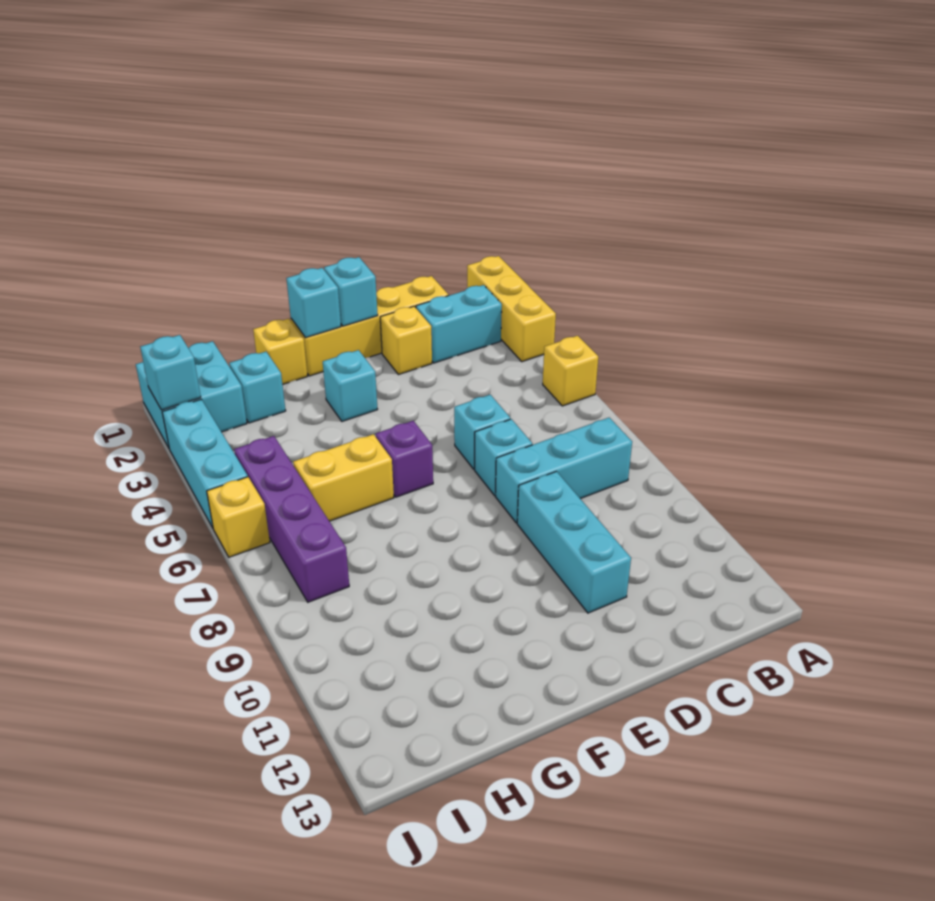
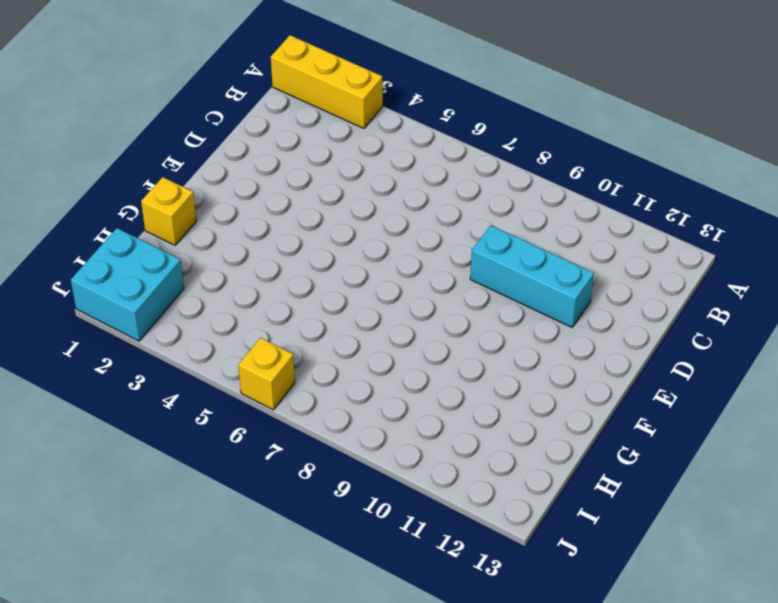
none -> yellow 1x1 brick [543,336,598,406]
none -> cyan 1x2 brick [416,285,502,363]
none -> cyan 1x3 brick [495,418,632,523]

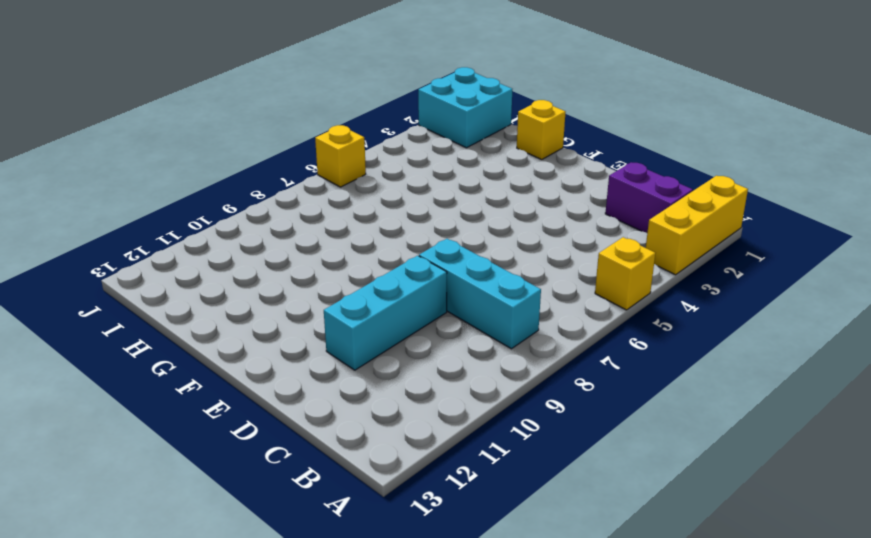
purple 1x2 brick [605,163,693,233] -> cyan 1x2 brick [416,285,502,363]
none -> yellow 1x4 brick [291,276,449,376]
none -> yellow 1x1 brick [380,306,432,375]
none -> cyan 1x1 brick [454,395,510,469]

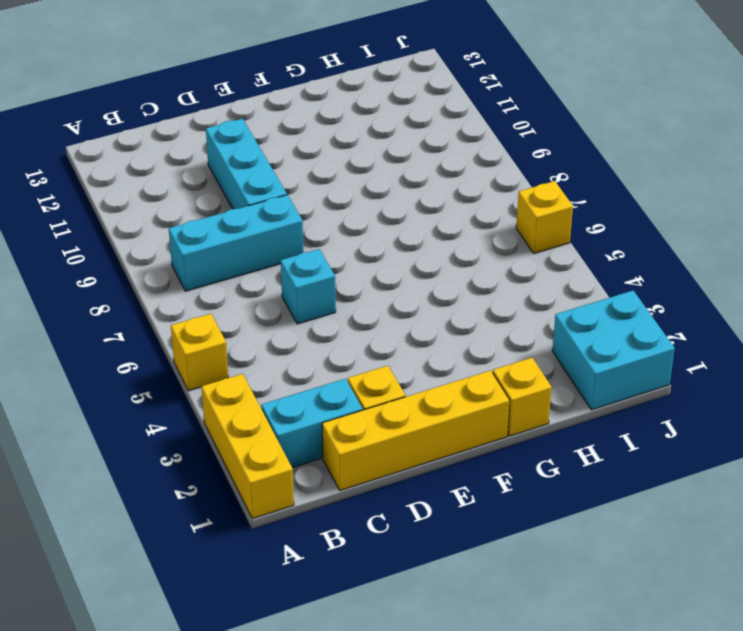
none -> cyan 1x1 brick [475,419,532,496]
none -> cyan 1x1 brick [323,350,378,421]
none -> purple 1x1 brick [376,421,433,497]

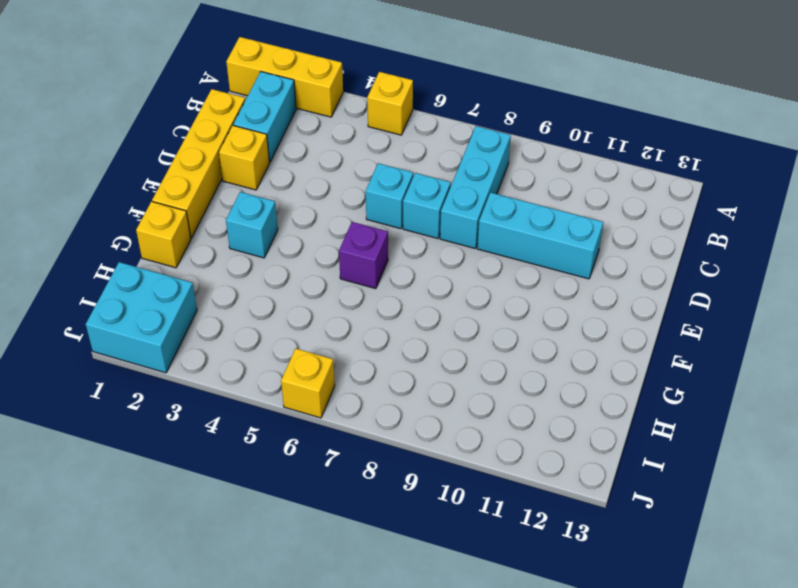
none -> yellow 1x2 brick [293,434,394,521]
none -> cyan 1x1 brick [229,352,286,423]
none -> purple 1x4 brick [234,436,349,602]

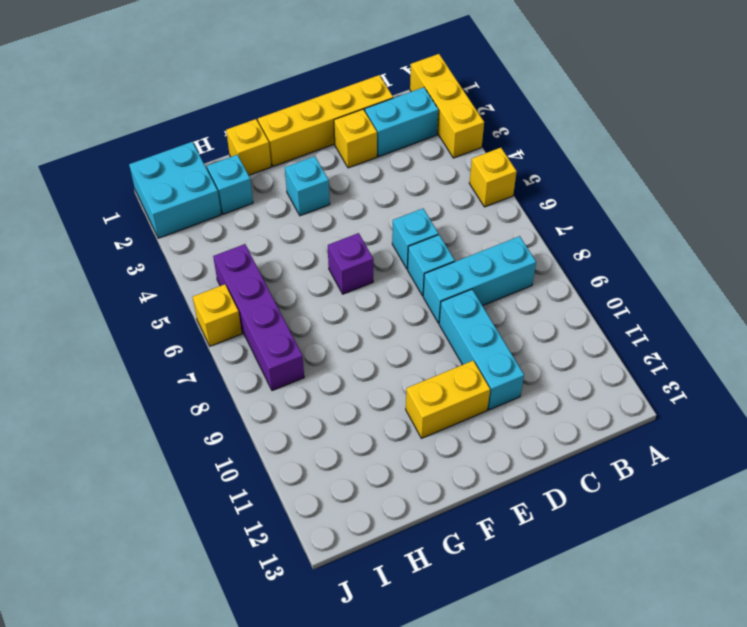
yellow 1x2 brick [406,361,490,438] -> yellow 1x2 brick moved to [293,434,394,521]
none -> cyan 1x3 brick [162,399,248,528]
none -> cyan 1x1 brick [324,257,378,326]
none -> cyan 1x1 brick [286,268,341,338]

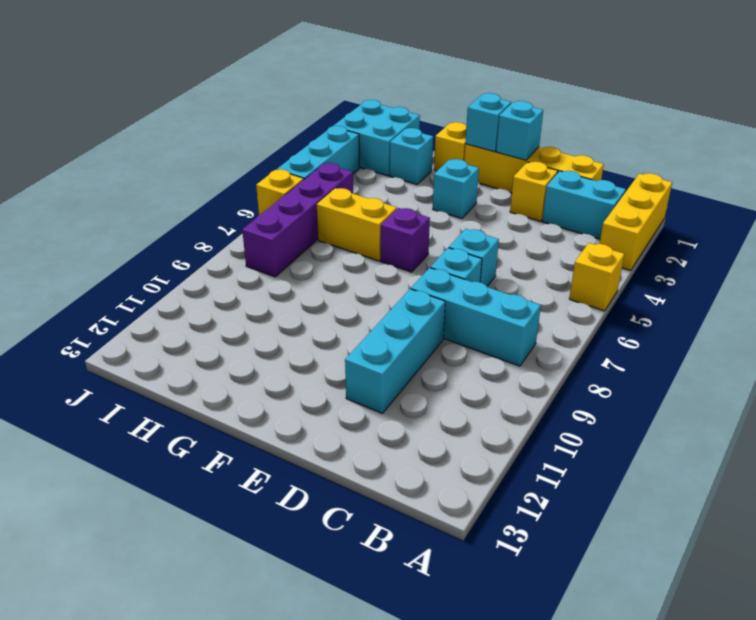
none -> cyan 1x1 brick [140,335,201,410]

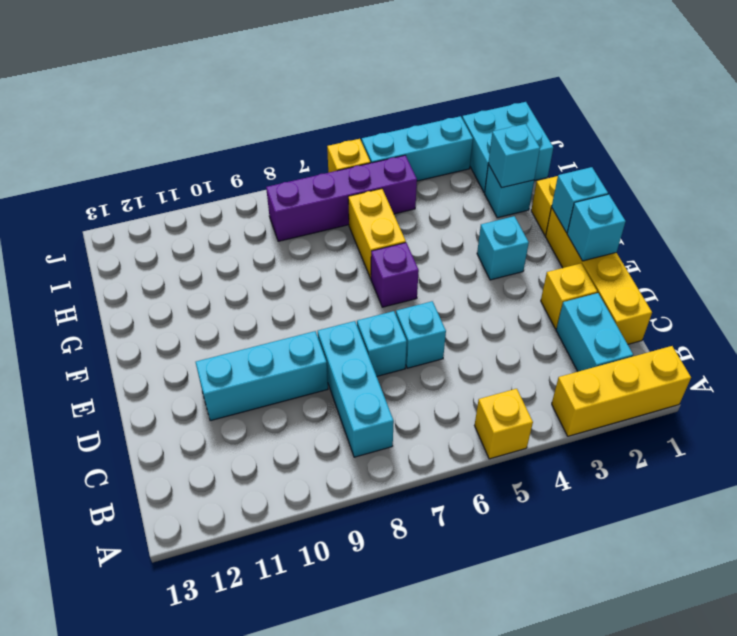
cyan 1x1 brick [488,124,540,188] -> cyan 1x1 brick moved to [140,335,201,410]

